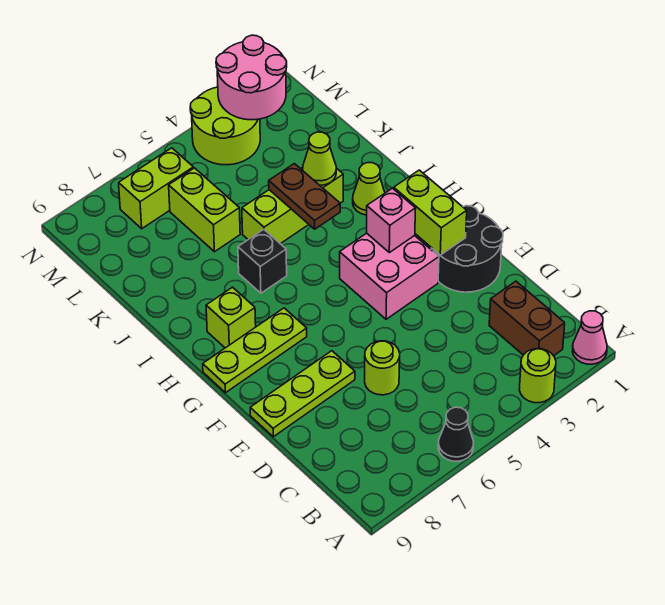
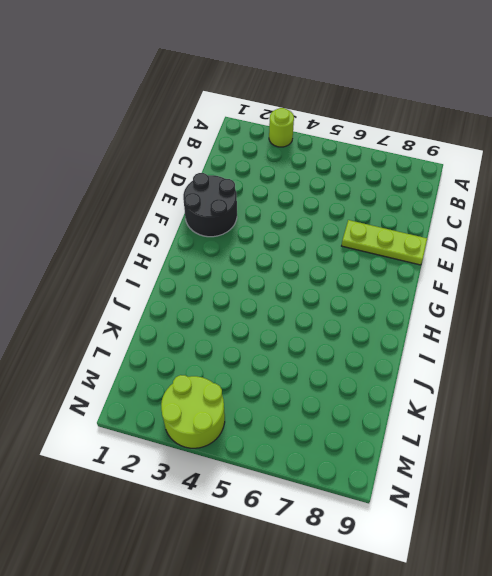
none -> pink 1x1 cone [572,311,607,364]
none -> black 1x1 cone [438,407,474,461]
none -> brown 1x2 brick [489,281,565,356]

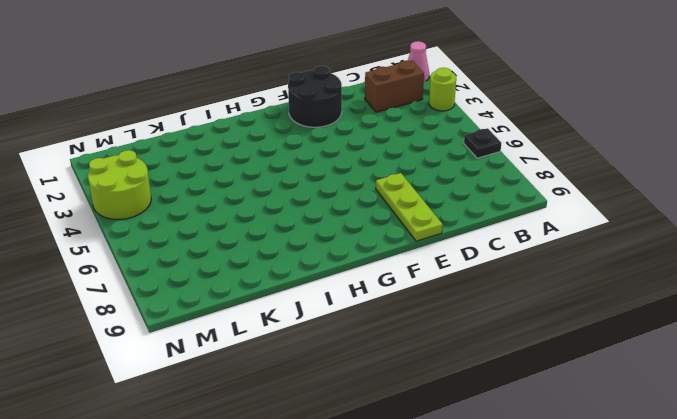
black 1x1 plate [464,128,501,158] -> black 1x1 cone [438,407,474,461]
none -> lime 1x1 round brick [365,341,400,395]
none -> pink 2x2 brick [340,233,439,319]
none -> lime 1x3 plate [203,308,307,393]

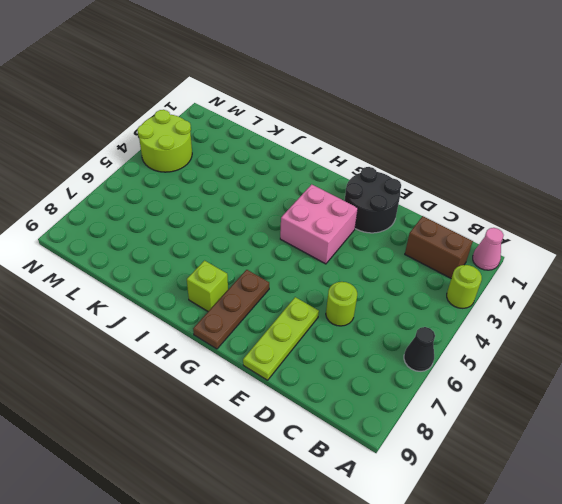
brown 1x3 plate [193,270,269,349] -> lime 1x3 plate [203,308,307,393]
none -> lime 1x1 cone [353,163,385,215]
none -> black 1x1 brick [238,229,287,293]
none -> lime 1x3 brick [242,167,343,244]

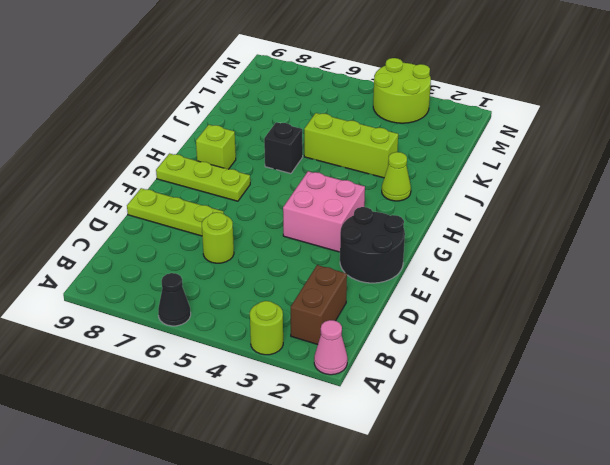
none -> lime 1x2 brick [169,168,240,252]
none -> lime 1x2 brick [119,148,193,229]
none -> lime 1x2 brick [394,170,467,255]

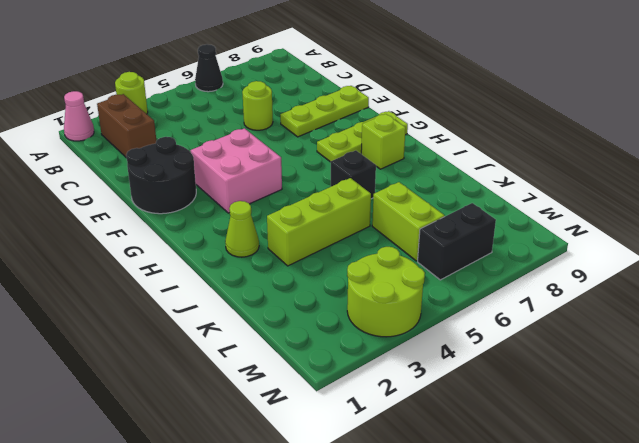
black 1x2 brick [418,203,496,280] -> lime 1x2 brick [119,148,193,229]
none -> lime 1x2 brick [394,170,467,255]
none -> pink 1x1 brick [367,188,416,253]
none -> brown 1x2 plate [269,164,340,229]

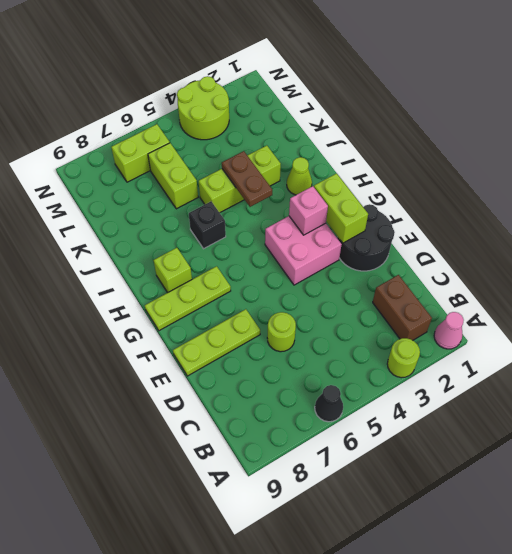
none -> lime 1x1 cone [303,132,336,185]
none -> pink 2x2 round brick [216,35,287,120]

